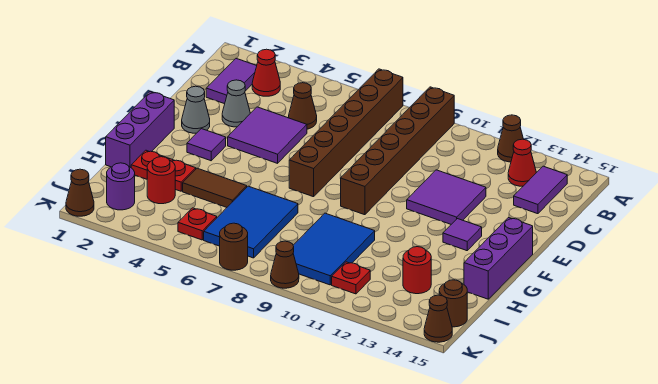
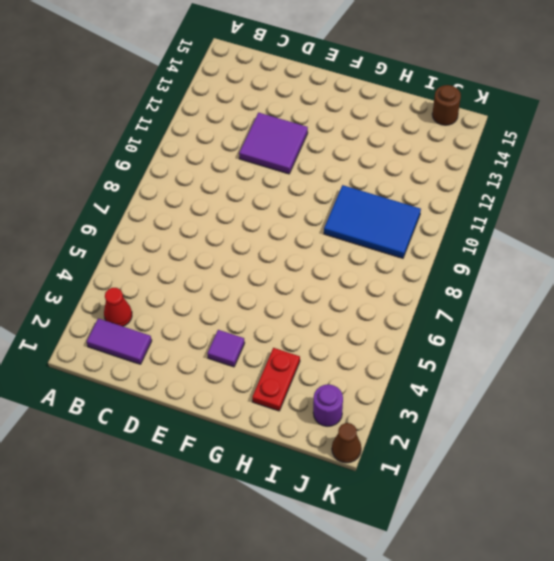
none -> brown 1x6 brick [289,69,403,197]
none -> brown 1x6 brick [341,87,454,215]
none -> brown 1x1 cone [498,115,523,162]
none -> red 1x1 cone [508,139,536,186]

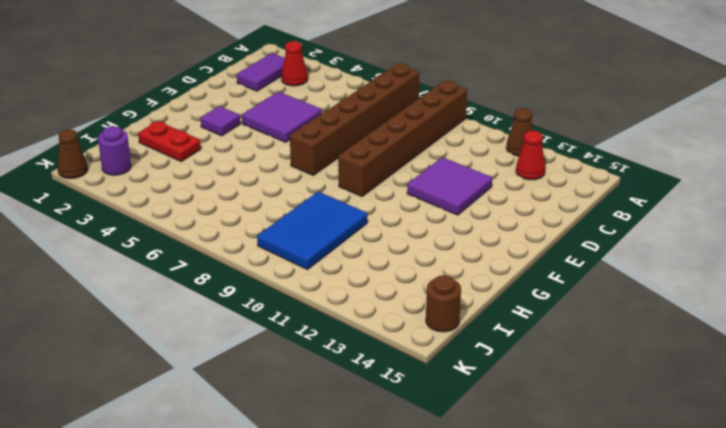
none -> purple 1x2 tile [514,166,567,214]
none -> brown 1x1 cone [289,83,317,129]
none -> grey 1x1 cone [222,80,250,127]
none -> grey 1x1 cone [182,86,210,133]

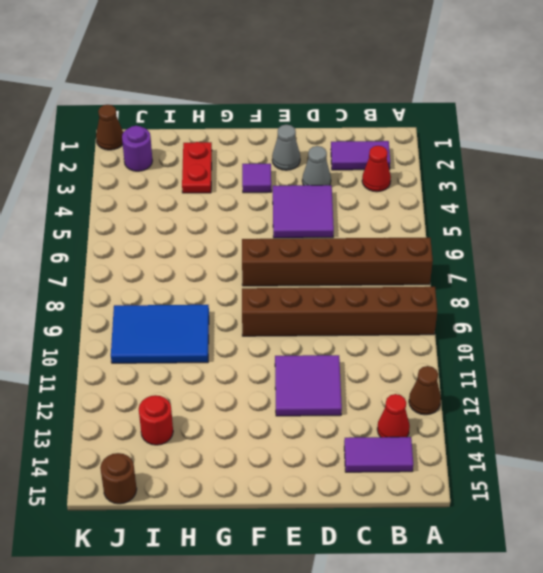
none -> brown 1x1 cone [289,83,317,129]
none -> purple 1x3 brick [106,92,174,167]
none -> purple 1x1 tile [443,219,482,251]
none -> purple 1x3 brick [464,218,533,299]

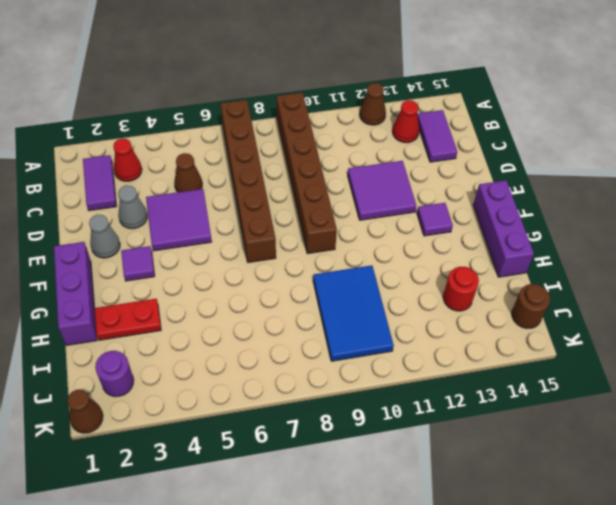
none -> brown 1x2 tile [183,168,247,207]
none -> blue 2x3 tile [204,186,298,258]
none -> red 1x1 round brick [147,157,175,204]
none -> red 1x1 plate [178,208,217,240]

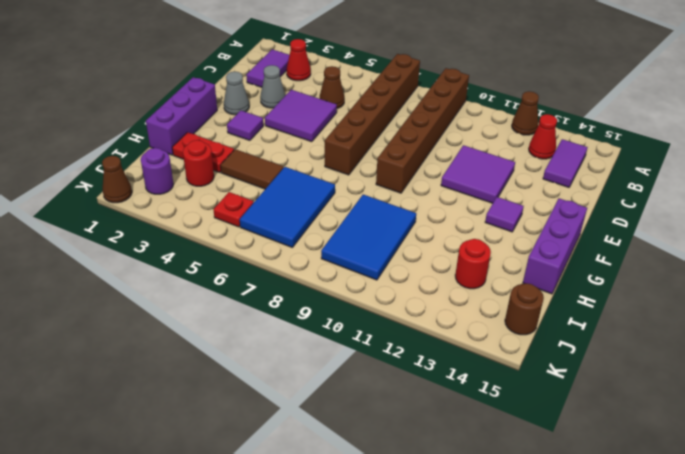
none -> red 1x1 plate [332,262,370,294]
none -> brown 1x1 round brick [220,223,248,270]
none -> brown 1x1 cone [271,241,299,288]
none -> brown 1x1 cone [424,295,452,342]

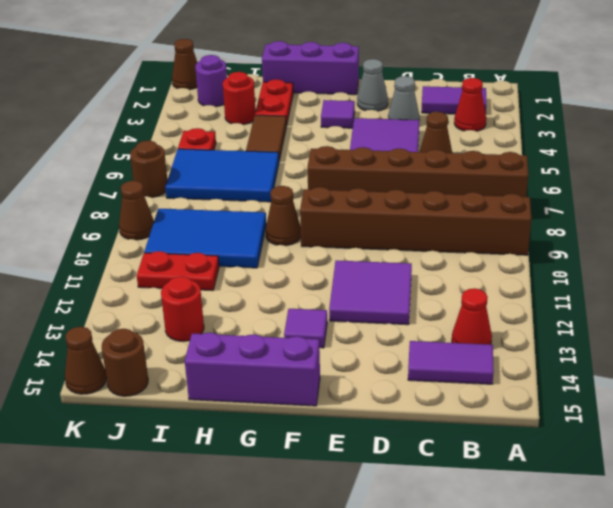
brown 1x1 cone [266,186,301,246] -> brown 1x1 cone moved to [498,115,523,162]
red 1x2 plate [137,251,219,291] -> red 1x1 plate [332,262,370,294]

